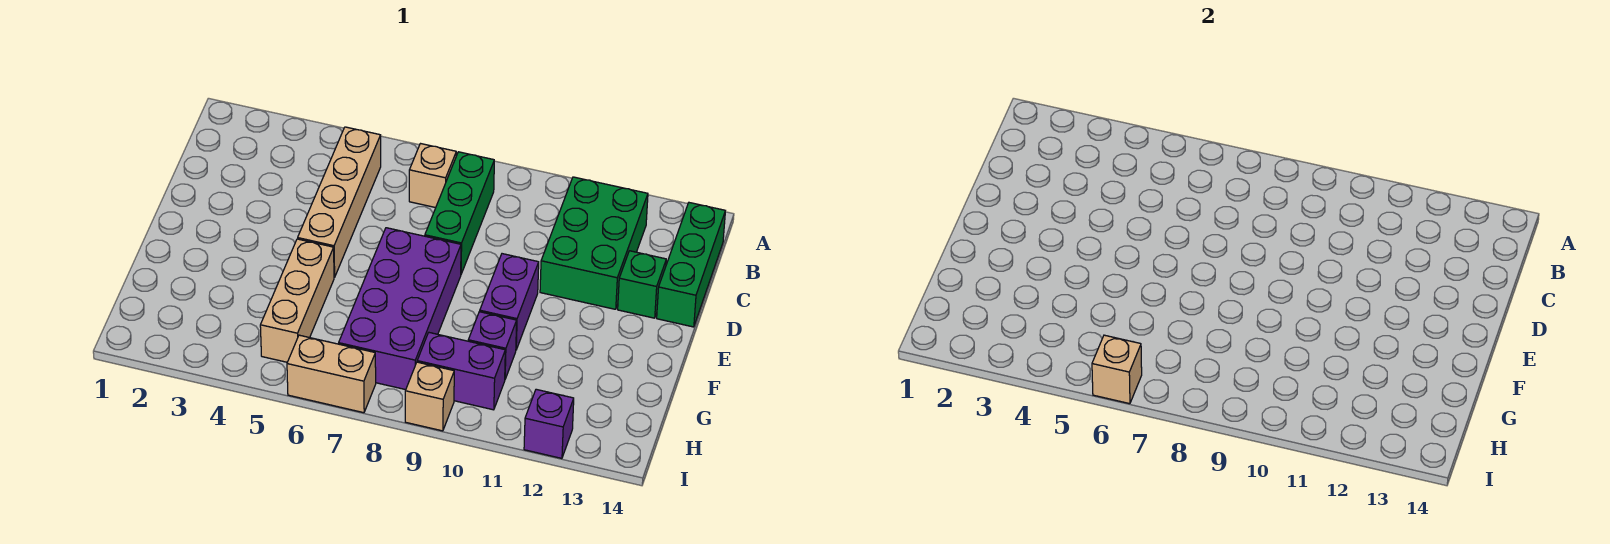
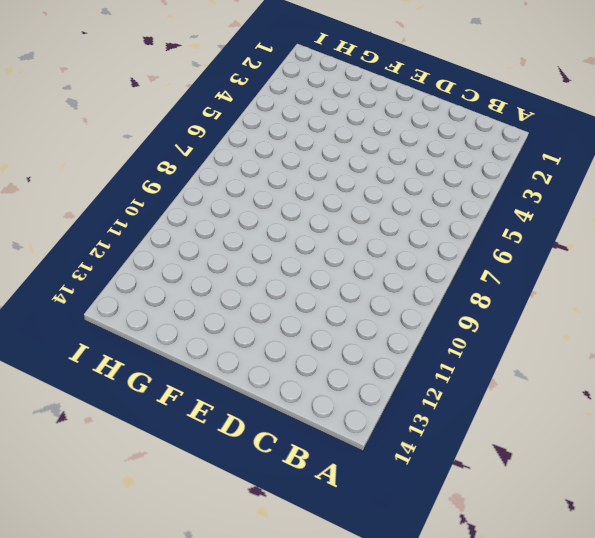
none -> tan 1x4 brick [298,127,381,277]
none -> tan 1x1 brick [409,144,456,208]
none -> green 1x3 brick [425,152,494,274]

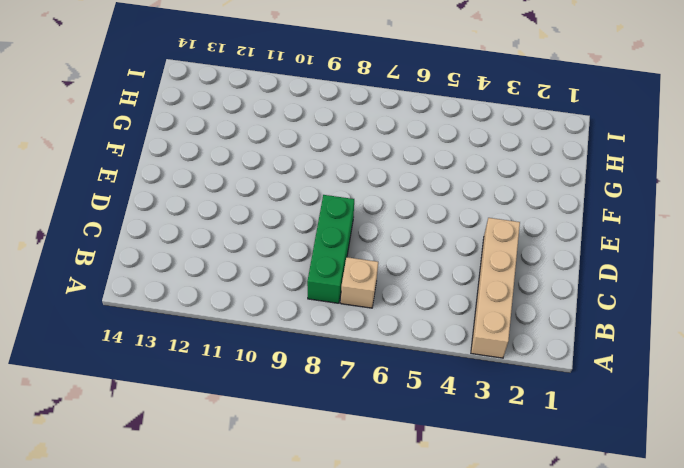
tan 1x4 brick [471,218,520,358] -> tan 1x4 brick moved to [298,127,381,277]
none -> green 2x3 brick [540,177,648,309]
none -> green 1x3 brick [657,203,725,327]
none -> green 1x1 brick [618,251,666,318]

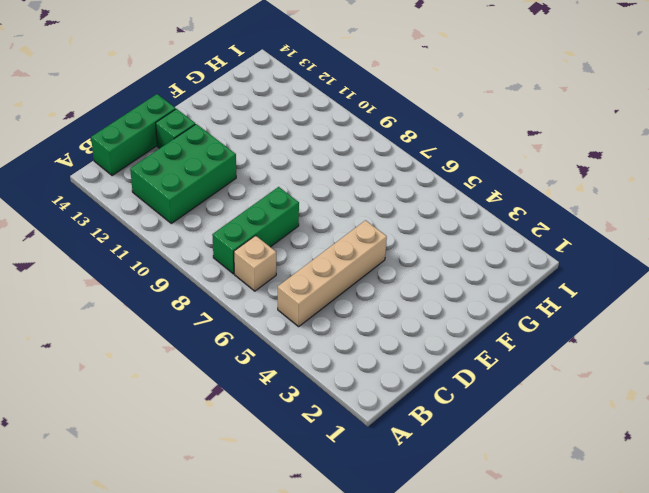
none -> purple 2x4 brick [339,228,461,390]
none -> purple 1x2 brick [480,254,539,350]
none -> tan 1x3 brick [260,239,334,362]

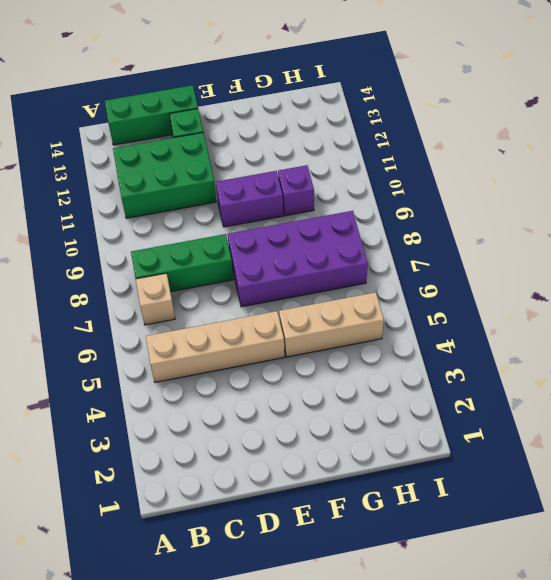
none -> purple 1x2 brick [417,333,505,410]
none -> tan 1x2 brick [287,335,376,413]
none -> tan 1x1 brick [405,362,454,431]

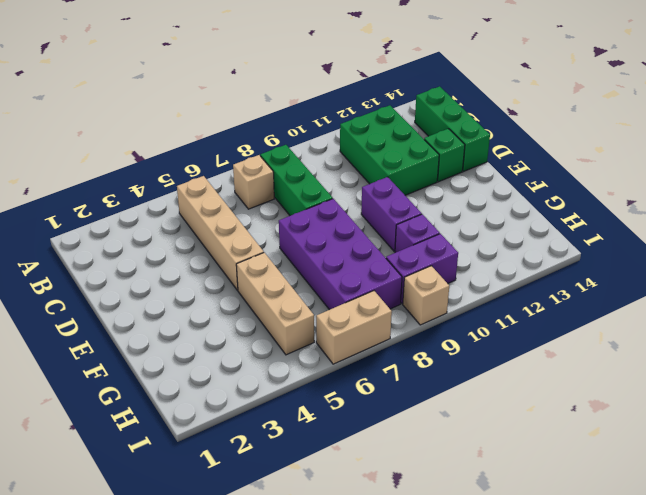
none -> purple 1x1 brick [524,389,574,458]
none -> tan 1x1 brick [1092,335,1142,404]

